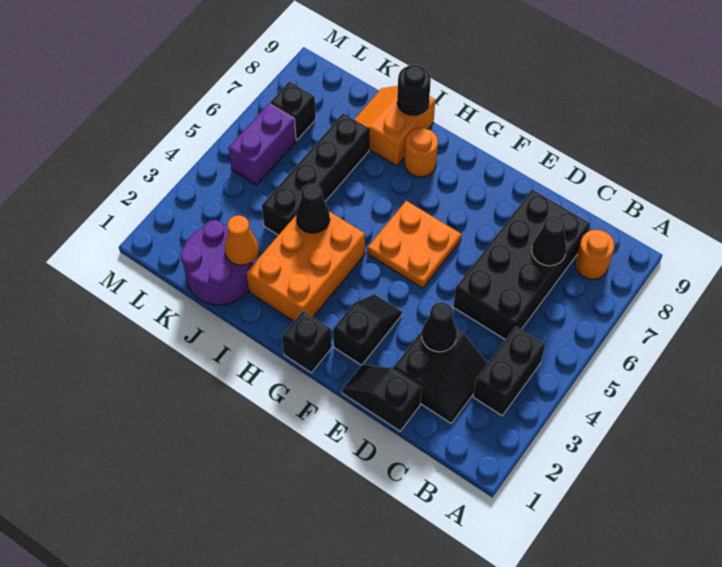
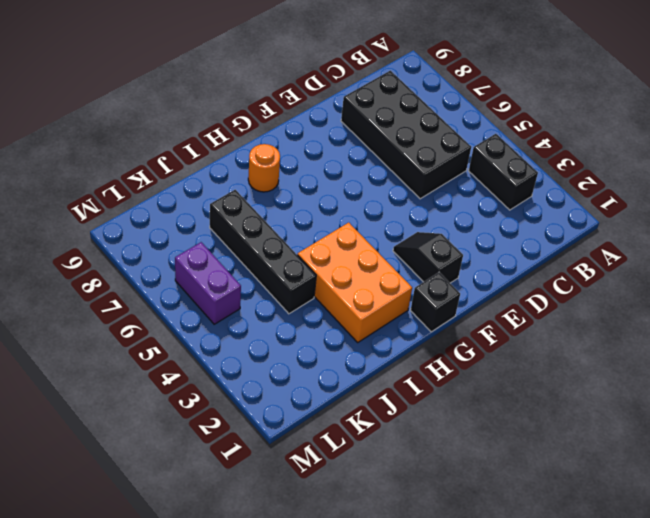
none -> orange 1x1 round brick [575,230,615,279]
none -> black 2x2 slope [393,328,488,423]
none -> black 1x2 slope [342,364,422,431]

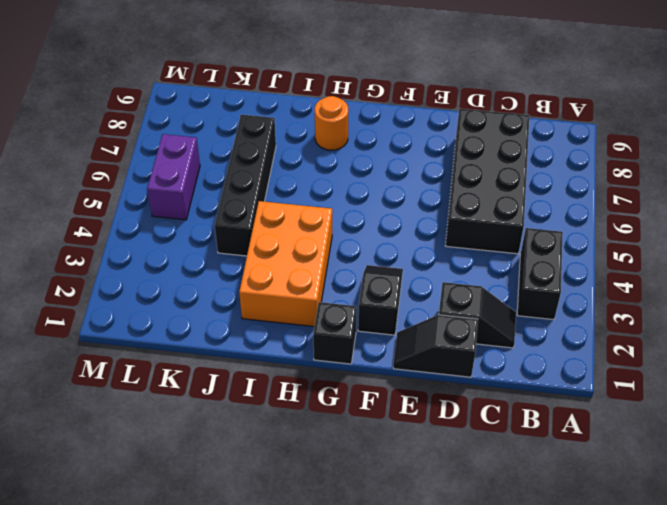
black 1x2 slope [439,282,516,348] -> black 2x2 slope [393,328,488,423]
none -> orange 1x1 round brick [575,230,615,279]
none -> orange 2x2 plate [367,201,461,288]
none -> orange 2x2 slope [354,86,435,166]

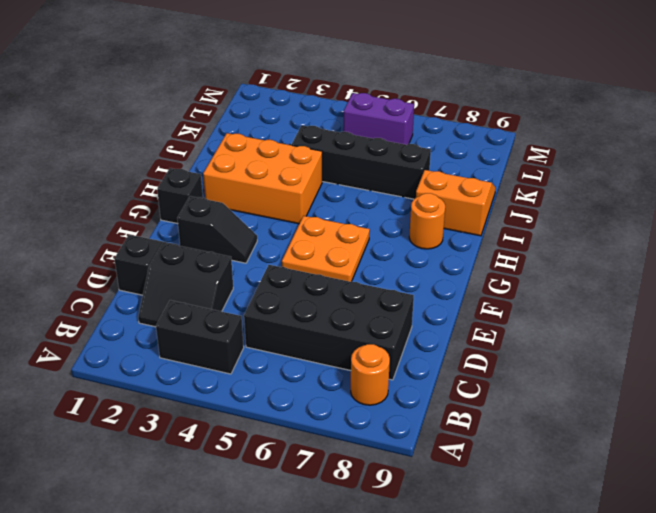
none -> purple 2x2 round brick [180,220,253,305]
none -> black 1x1 brick [270,81,316,140]
none -> black 1x1 cone [532,216,566,266]

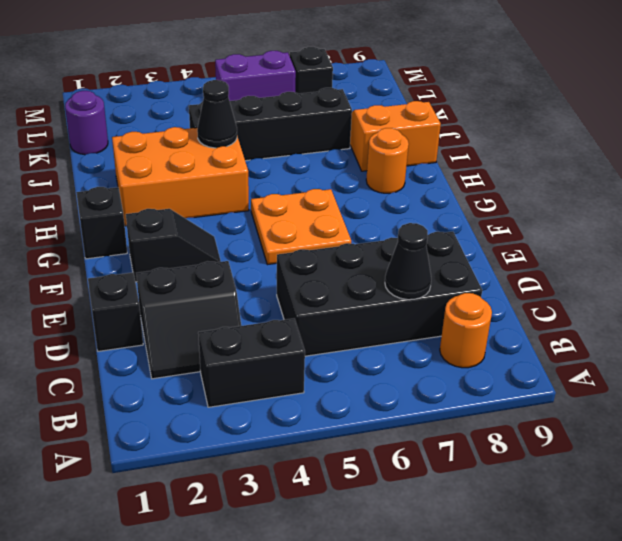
purple 1x1 round brick [65,91,108,155] -> purple 2x2 round brick [180,220,253,305]
none -> black 1x1 cone [422,302,457,352]
none -> black 1x1 round brick [397,65,431,115]
none -> orange 1x1 cone [224,215,259,265]

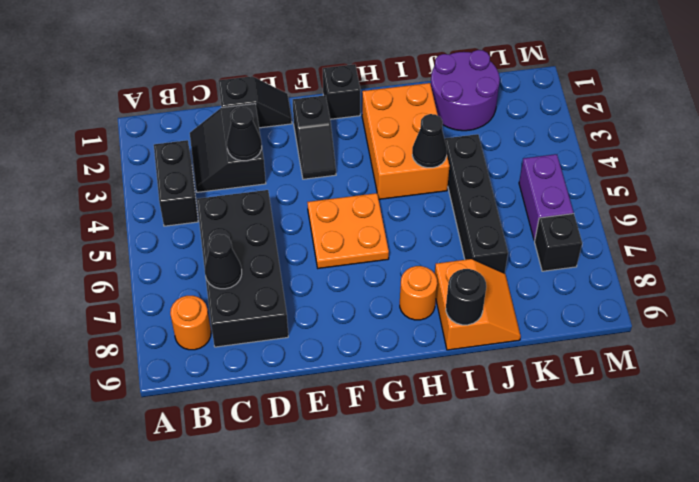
none -> orange 1x1 cone [224,215,259,265]

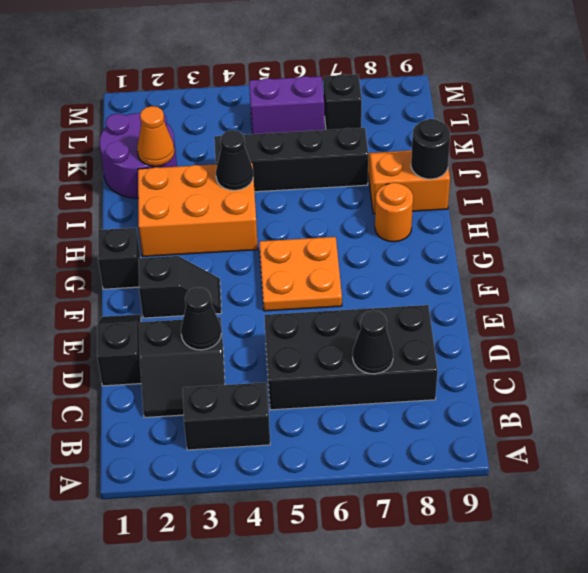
none -> orange 1x1 round brick [575,230,615,279]

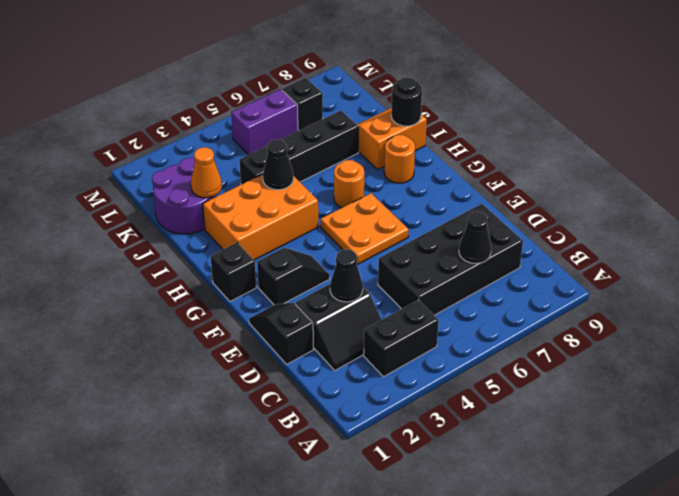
orange 1x1 round brick [334,160,364,208] -> orange 1x1 round brick moved to [575,230,615,279]

